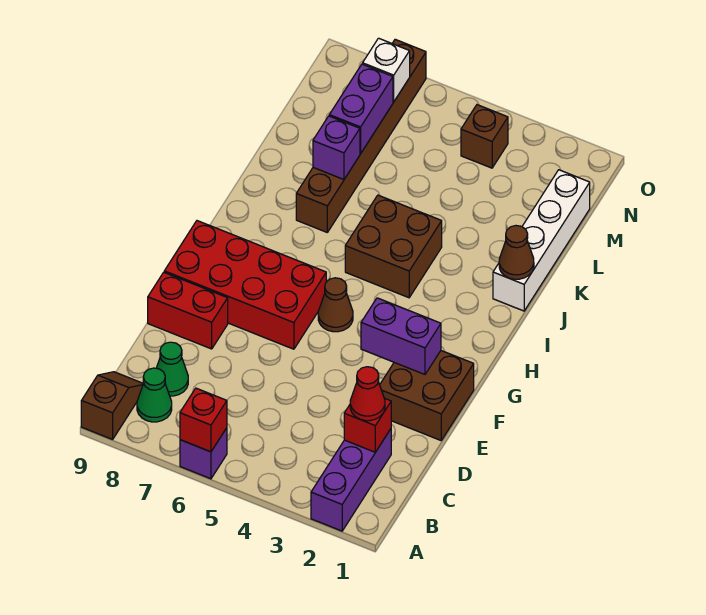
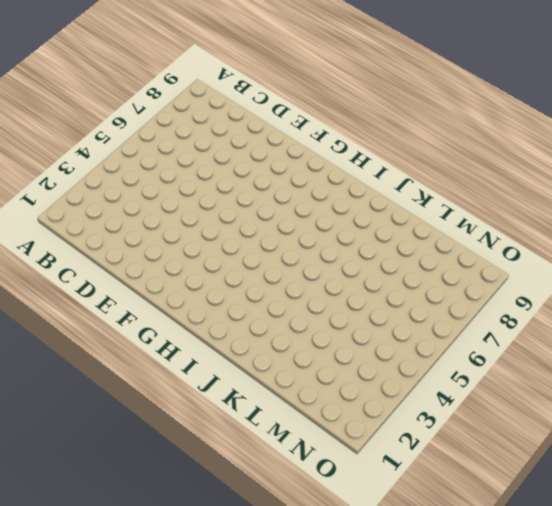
none -> purple 1x3 brick [311,429,391,531]
none -> purple 1x1 brick [180,428,227,479]
none -> brown 1x2 slope [81,372,143,439]

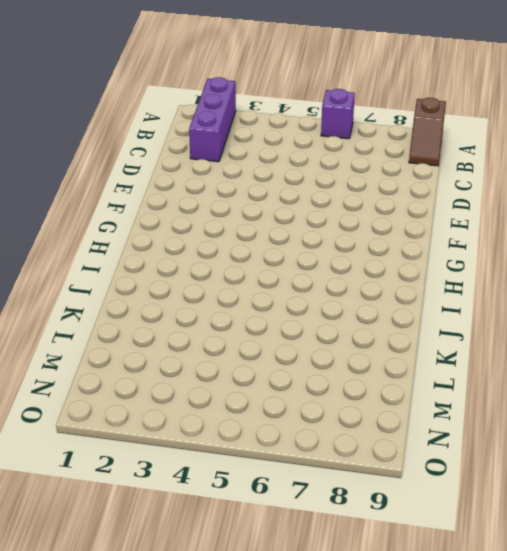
none -> green 1x1 cone [137,368,172,422]
none -> green 1x1 cone [156,342,188,396]
none -> brown 2x2 brick [380,351,474,440]

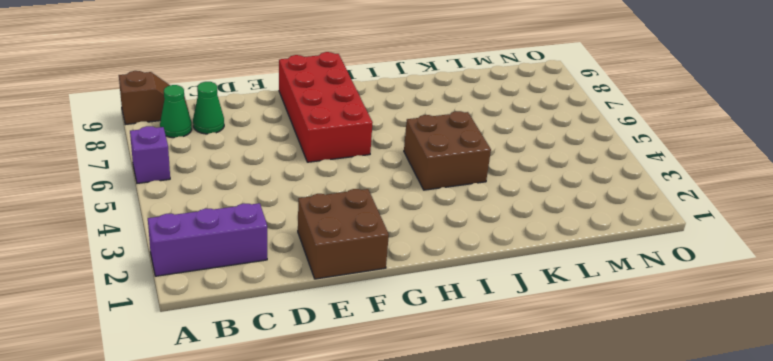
none -> red 1x2 brick [148,272,228,349]
none -> brown 1x1 cone [318,278,353,332]
none -> white 1x4 brick [493,170,590,311]

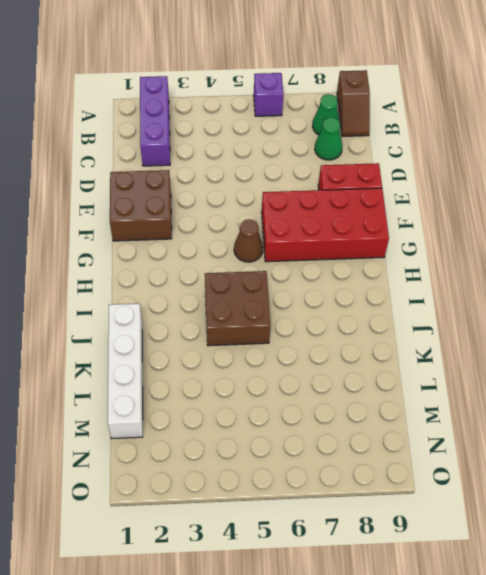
none -> brown 1x6 brick [296,39,426,232]
none -> brown 1x1 brick [461,105,508,168]
none -> red 1x1 brick [180,388,227,452]

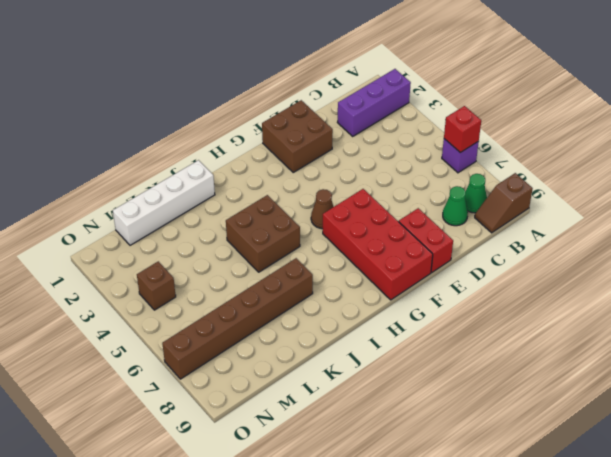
none -> red 1x1 brick [344,399,391,452]
none -> purple 1x2 brick [361,298,441,374]
none -> brown 1x1 cone [499,226,534,279]

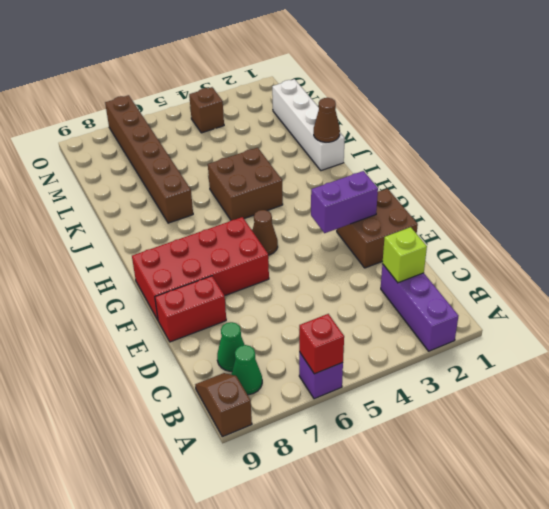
lime 1x1 brick [382,227,427,283] -> red 1x1 brick [344,399,391,452]
none -> purple 1x1 brick [313,116,360,180]
none -> purple 1x2 brick [329,64,393,154]
none -> white 1x1 brick [363,38,410,102]

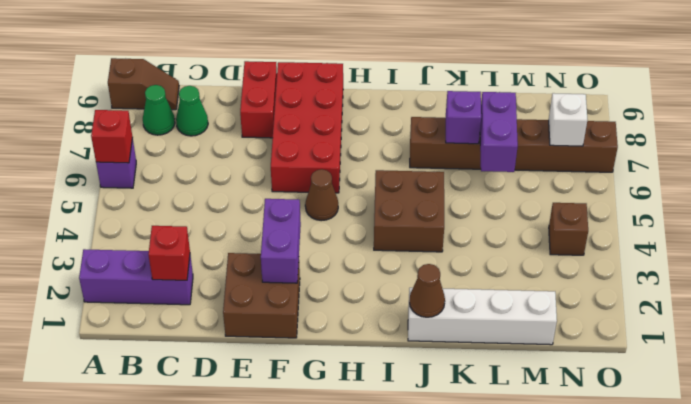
purple 1x2 brick [480,92,518,172] -> purple 1x2 brick turned to [329,64,393,154]
none -> red 1x1 cone [350,367,385,421]

